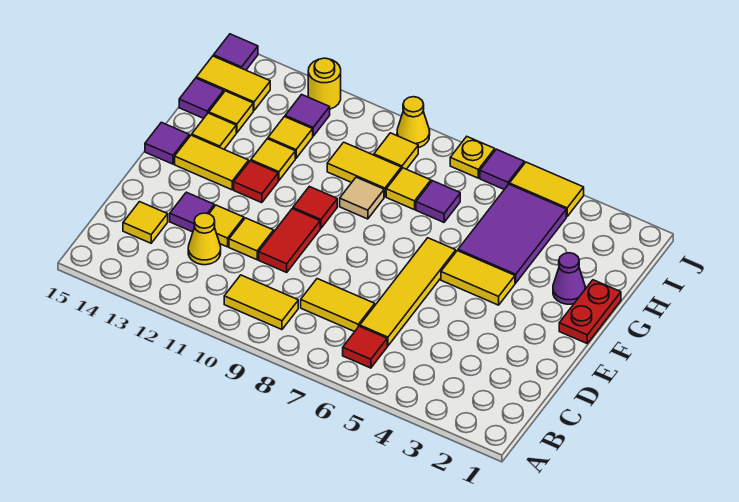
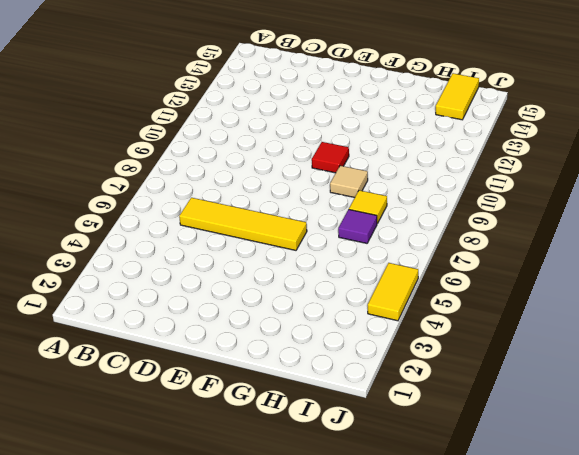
none -> red 1x1 tile [343,326,387,368]
none -> yellow 1x2 tile [224,275,298,330]
none -> yellow 1x2 tile [301,279,375,332]
none -> yellow 1x1 cone [188,213,221,265]

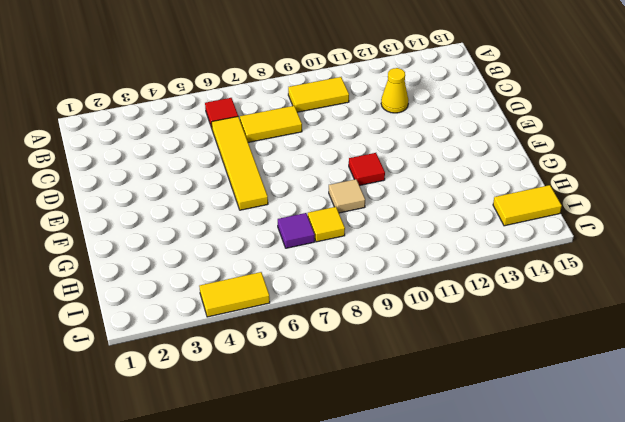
none -> yellow 1x1 tile [123,202,168,243]
none -> red 1x2 tile [259,209,320,272]
none -> yellow 1x1 tile [229,218,274,260]
none -> yellow 1x1 tile [209,205,244,247]

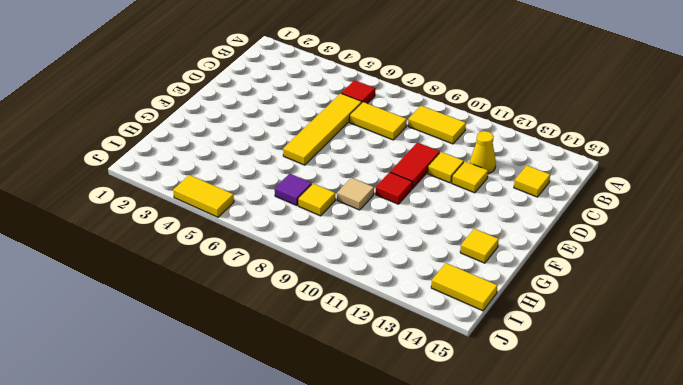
none -> purple 1x1 tile [170,192,214,232]
none -> red 1x2 plate [559,280,621,343]
none -> yellow 1x2 tile [441,251,515,305]
none -> red 1x1 tile [234,161,278,203]

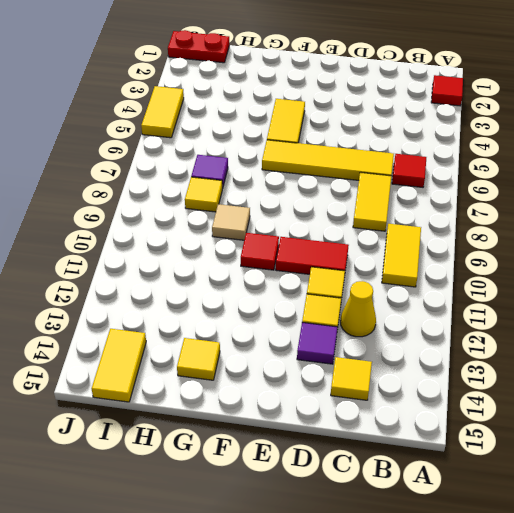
red 1x1 tile [431,75,463,106] -> red 1x1 tile moved to [234,161,278,203]
red 1x2 plate [168,30,229,63] -> red 1x2 plate moved to [559,280,621,343]
none -> yellow 1x2 tile [175,135,249,190]
none -> purple 1x1 tile [145,122,189,164]
none -> purple 1x1 cone [553,253,585,304]
none -> purple 2x3 tile [458,184,566,283]

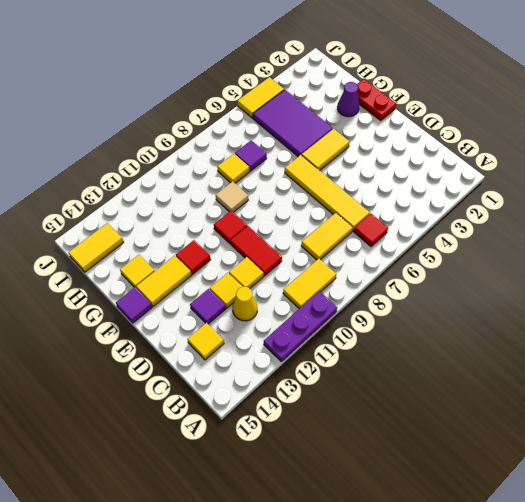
purple 1x3 plate [264,291,337,361] -> none
none -> yellow 1x1 tile [251,139,295,180]
none -> yellow 1x2 tile [327,142,401,197]
none -> yellow 1x1 tile [268,117,313,158]
none -> yellow 1x1 tile [209,91,253,133]

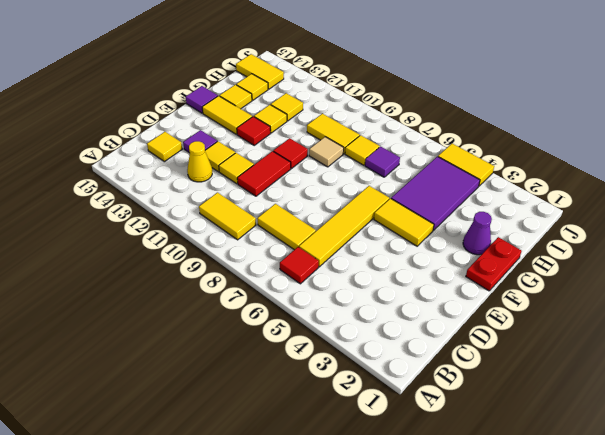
none -> purple 1x1 tile [179,78,224,118]
none -> yellow 1x1 tile [374,133,418,169]
none -> purple 1x1 tile [285,95,330,136]
none -> purple 1x1 tile [480,149,524,189]

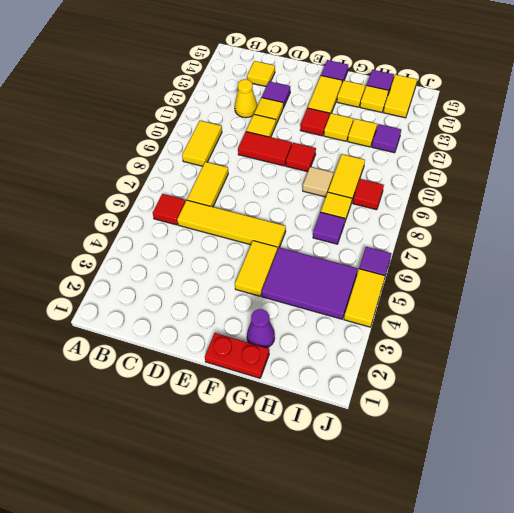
red 1x1 tile [353,179,384,210] -> yellow 1x1 tile [374,133,418,169]
none -> yellow 1x1 plate [450,137,495,178]
none -> yellow 1x1 cone [397,97,430,148]
none -> yellow 1x1 round brick [308,58,341,109]
none -> purple 1x1 tile [214,34,258,70]

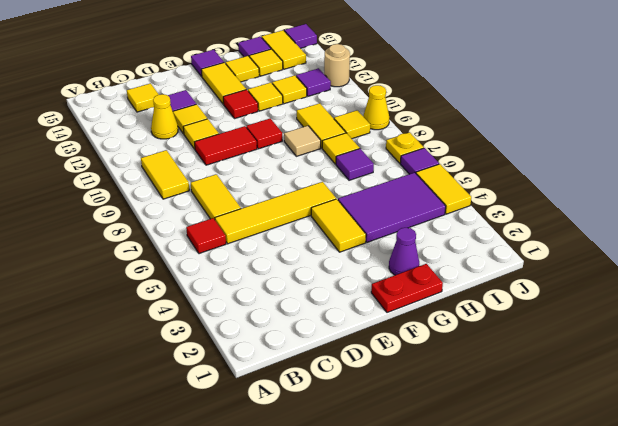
tan 1x1 round brick [324,44,350,87] -> yellow 1x1 round brick [308,58,341,109]

